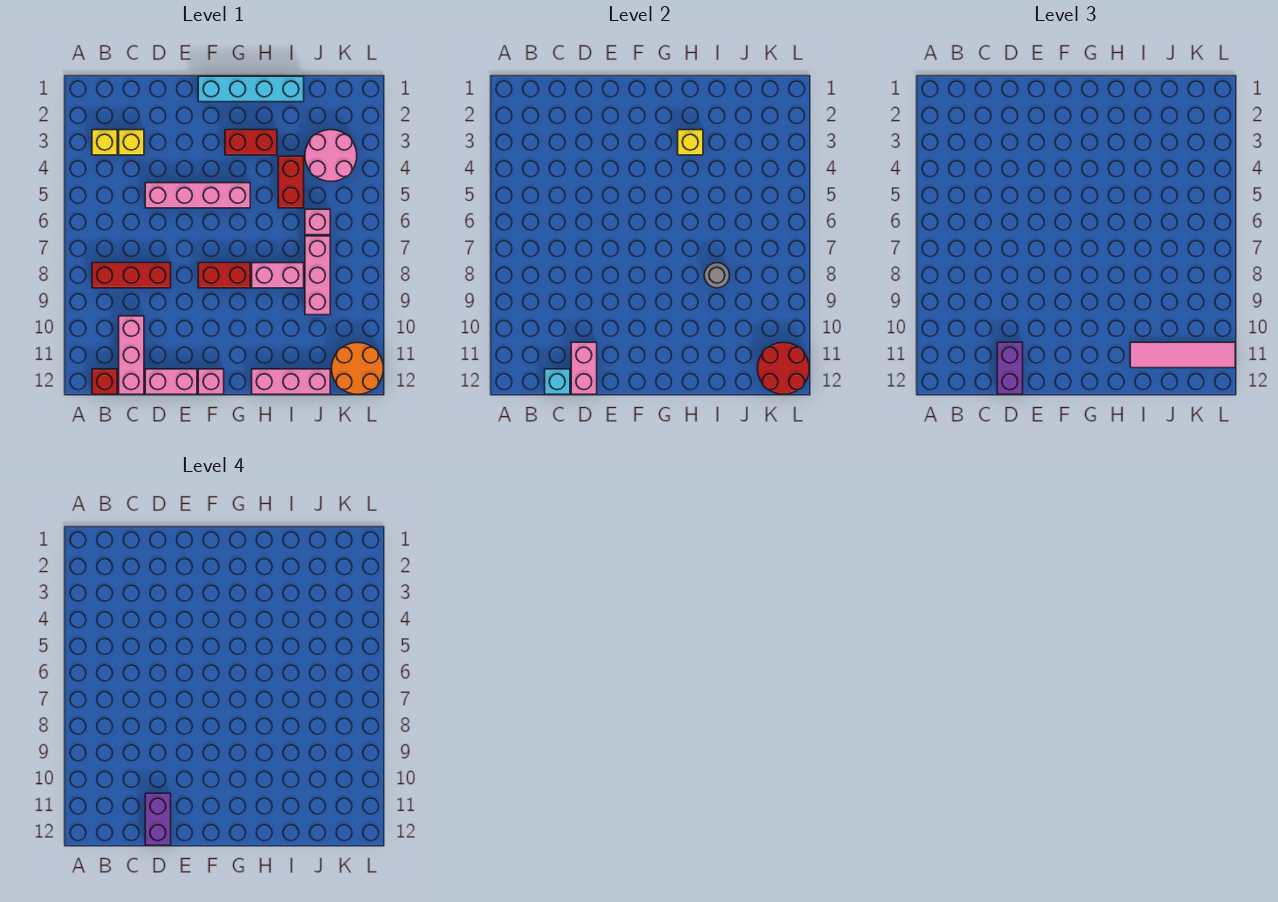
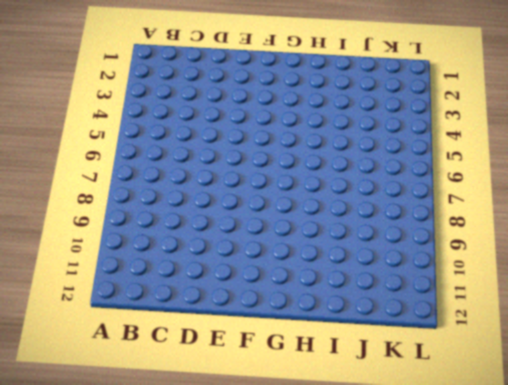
none -> yellow 1x1 brick [92,130,117,155]
none -> red 1x3 brick [92,263,171,288]
none -> red 1x1 brick [92,369,117,394]

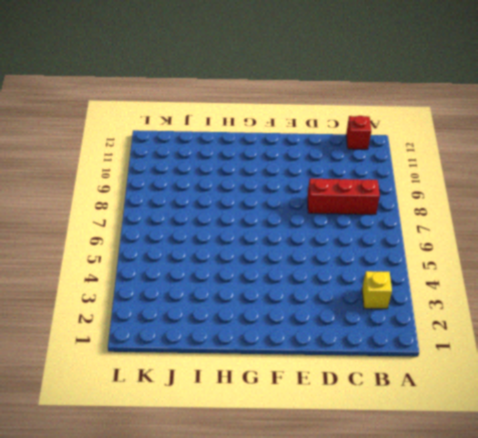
none -> yellow 1x1 brick [119,130,144,155]
none -> pink 1x3 brick [119,316,144,394]
none -> pink 1x4 brick [145,183,250,208]

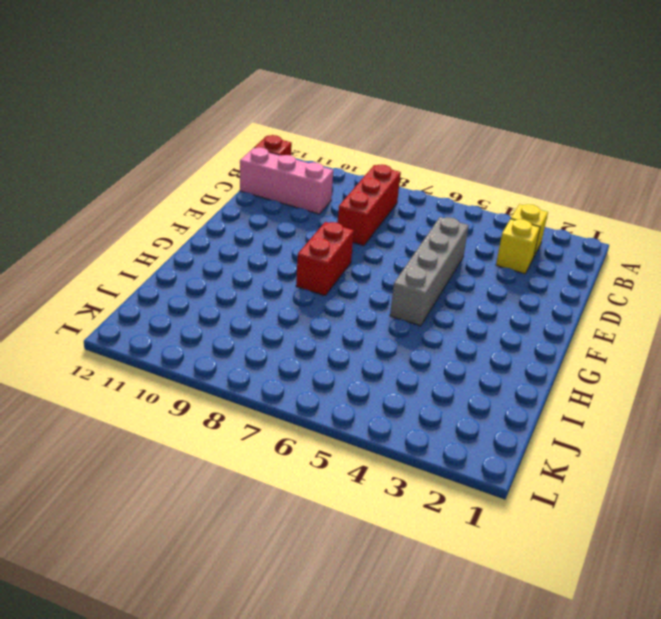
grey 1x4 brick [390,217,469,326] -> pink 1x4 brick [145,183,250,208]
none -> pink 1x2 brick [145,369,197,394]
none -> cyan 1x4 brick [198,76,304,102]
none -> pink 1x1 brick [198,369,224,394]

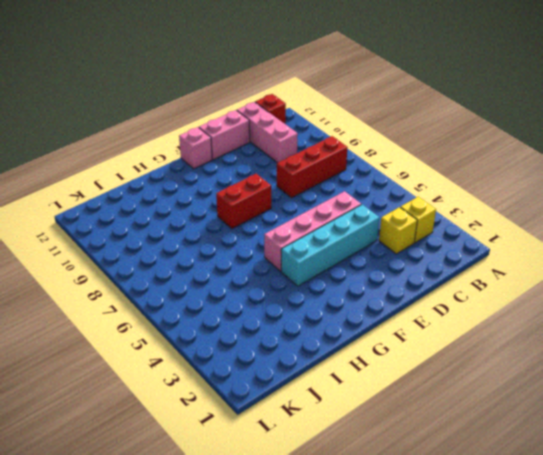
cyan 1x4 brick [281,205,379,286] -> cyan 1x4 brick moved to [198,76,304,102]
none -> red 1x2 brick [225,130,277,155]
none -> pink 1x2 brick [252,263,304,288]
none -> pink 1x3 brick [252,369,330,394]

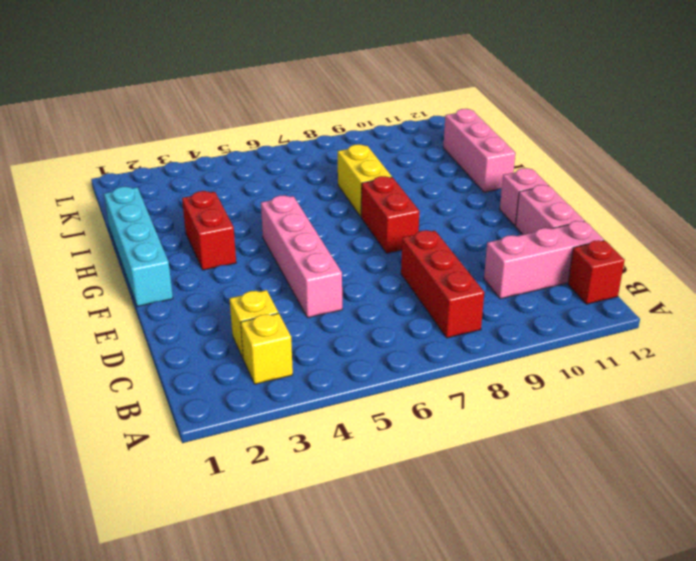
yellow 1x2 brick [338,144,392,217] -> pink 1x2 brick [252,263,304,288]
none -> red 1x2 brick [278,156,304,208]
none -> pink 2x2 round brick [305,130,357,181]
none -> pink 1x1 brick [305,209,330,235]

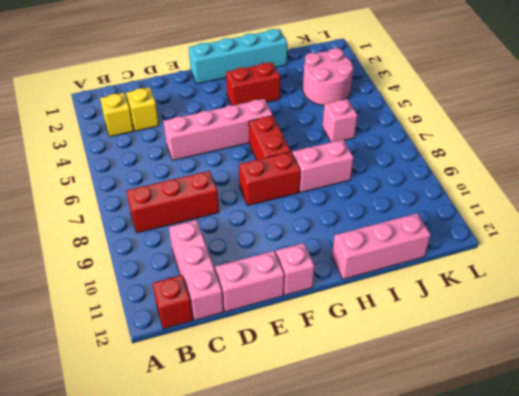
red 1x2 brick [249,116,291,160] -> red 1x2 brick moved to [278,156,304,208]
none -> pink 1x3 brick [305,236,330,315]
none -> orange 2x2 round brick [332,342,383,394]
none -> cyan 1x1 brick [545,369,570,394]

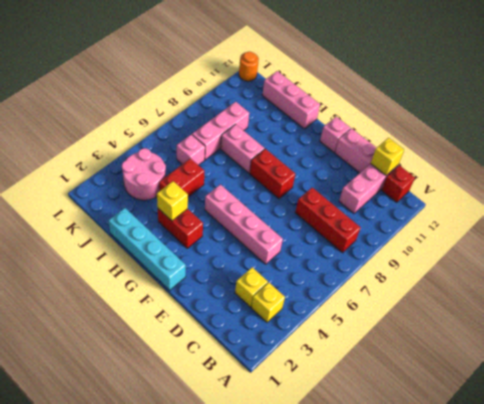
yellow 1x1 brick [371,138,404,175] -> cyan 1x1 brick [545,369,570,394]
orange 1x1 round brick [239,52,259,81] -> orange 2x2 round brick [332,342,383,394]
none -> pink 1x2 brick [571,342,597,394]
none -> grey 1x1 round brick [704,263,730,288]
none -> red 2x2 round brick [758,342,809,394]

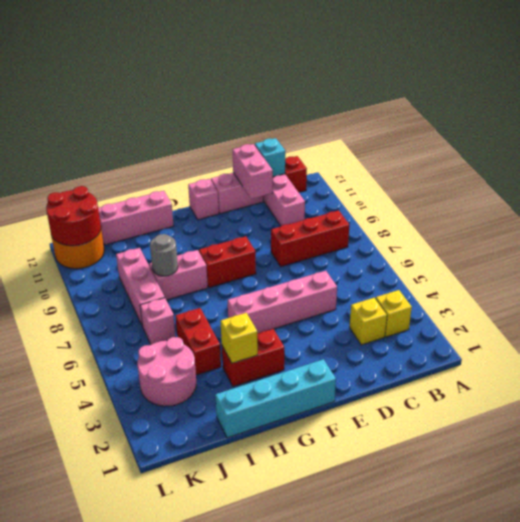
none -> purple 1x2 brick [997,342,1023,394]
none -> pink 1x4 tile [1130,342,1235,368]
none -> purple 1x2 brick [145,793,171,845]

